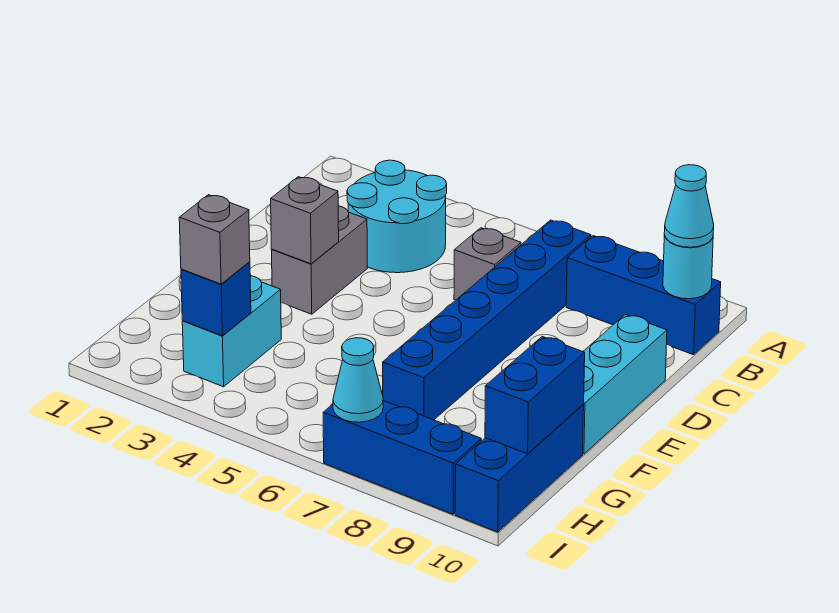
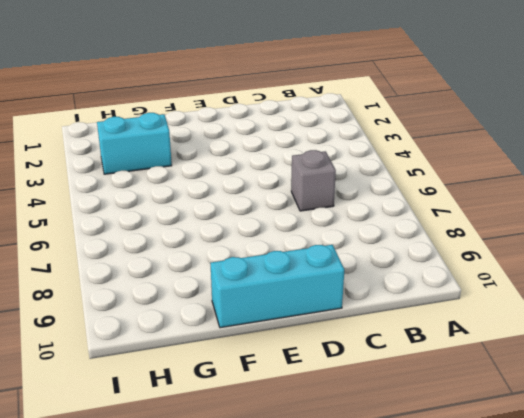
none -> cyan 2x2 round brick [347,160,447,273]
none -> blue 1x6 brick [383,220,591,420]
none -> blue 1x3 brick [566,236,721,355]

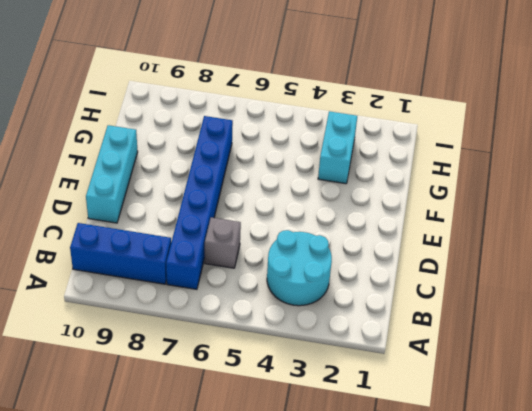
none -> grey 1x2 brick [272,206,367,314]
none -> blue 1x3 brick [455,405,584,532]
none -> blue 1x3 brick [323,401,481,514]

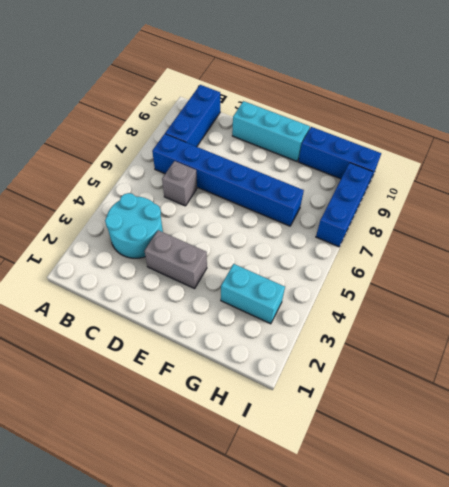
none -> cyan 1x1 round brick [663,235,713,299]
none -> grey 1x1 brick [271,177,339,264]
none -> blue 1x2 brick [485,337,585,454]

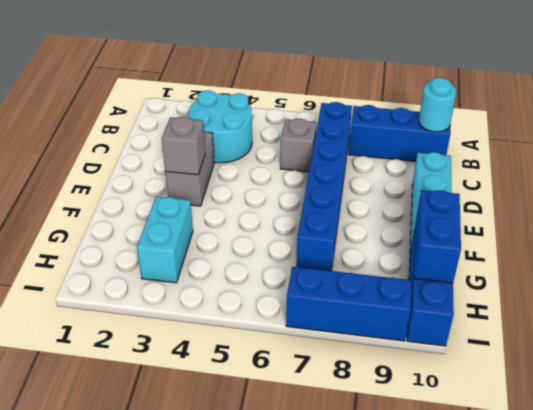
none -> blue 1x1 brick [181,262,251,336]
none -> cyan 1x1 cone [333,338,383,422]
none -> cyan 1x1 cone [664,165,714,247]

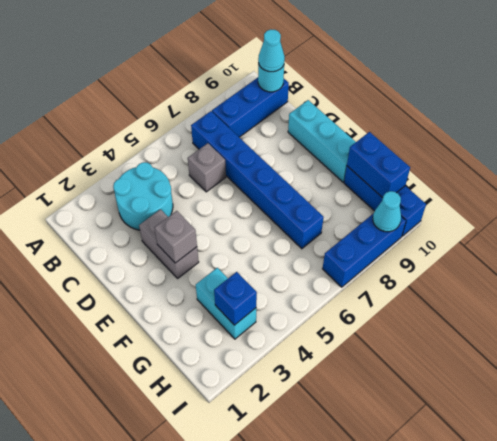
cyan 1x1 cone [373,191,401,232] -> cyan 1x1 cone moved to [333,338,383,422]
none -> grey 1x1 brick [179,195,250,284]

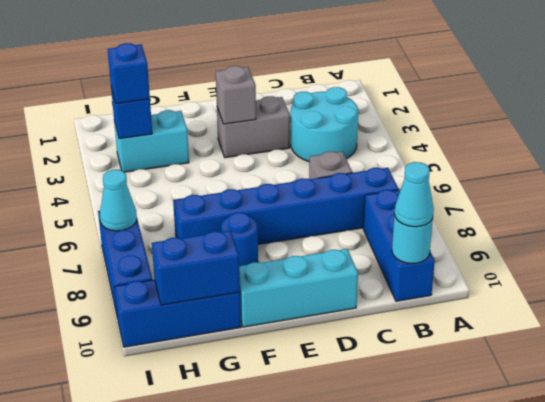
blue 1x1 round brick [221,213,258,266] -> none
blue 1x1 brick [108,43,150,103] -> grey 1x1 brick [179,195,250,284]

